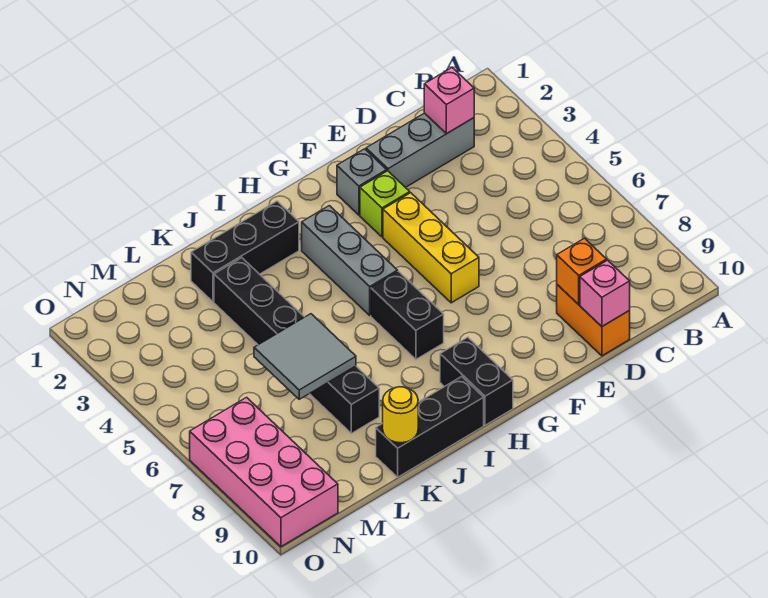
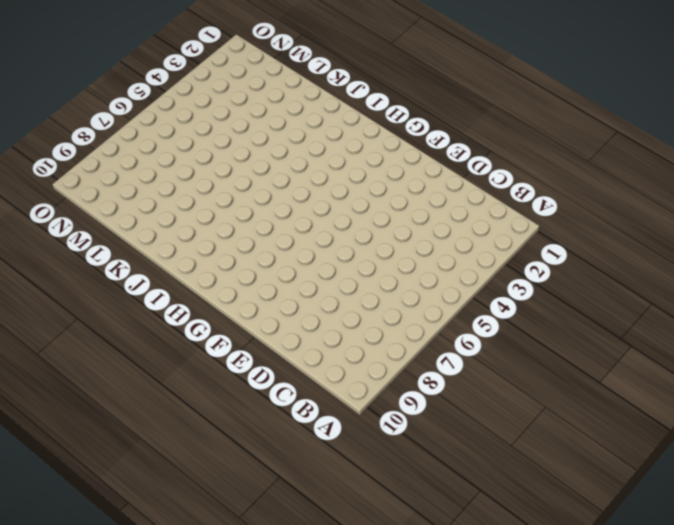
none -> grey 1x3 brick [366,113,474,188]
none -> orange 1x2 brick [557,285,630,356]
none -> grey 1x1 brick [337,149,387,215]

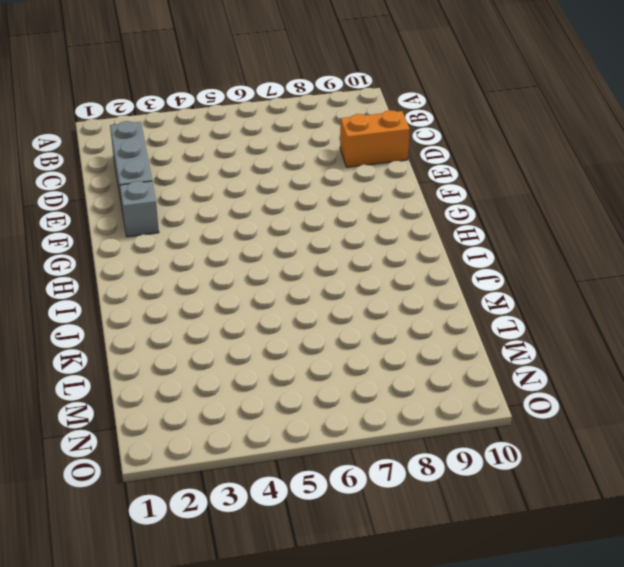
none -> lime 1x1 brick [360,171,410,237]
none -> yellow 1x3 brick [383,193,479,303]
none -> grey 1x3 brick [302,206,398,315]

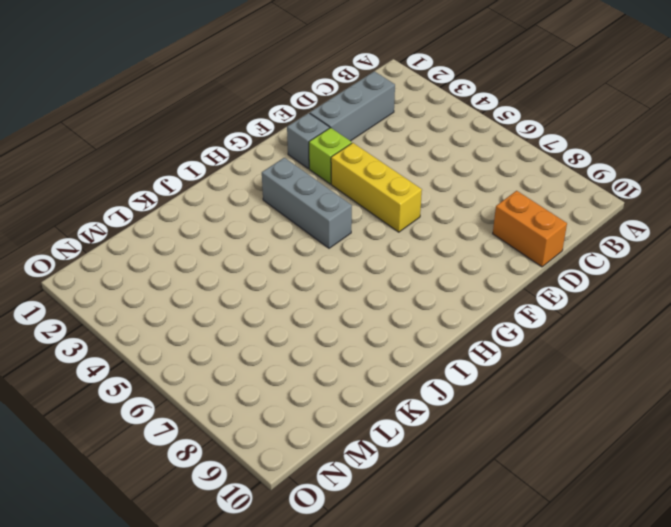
none -> black 1x2 brick [371,271,444,359]
none -> black 1x2 brick [440,337,513,425]
none -> black 1x3 brick [191,201,299,302]

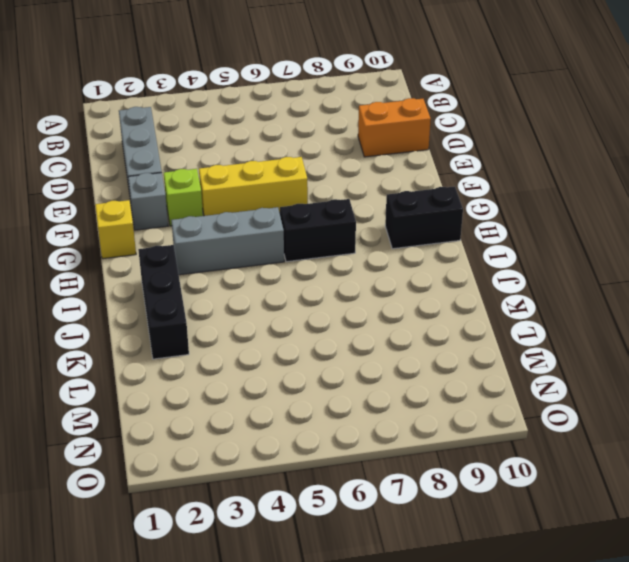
yellow 1x1 brick [95,200,136,259] -> none
none -> black 1x3 brick [376,376,484,477]
none -> black 1x6 brick [214,258,379,433]
none -> pink 2x4 brick [190,397,338,547]

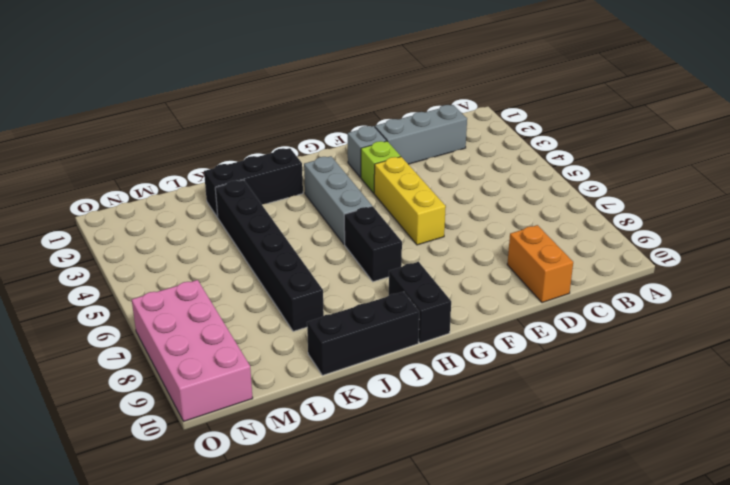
none -> pink 1x1 brick [424,68,474,134]
none -> orange 1x1 brick [557,238,607,304]
none -> pink 1x1 brick [580,260,630,326]

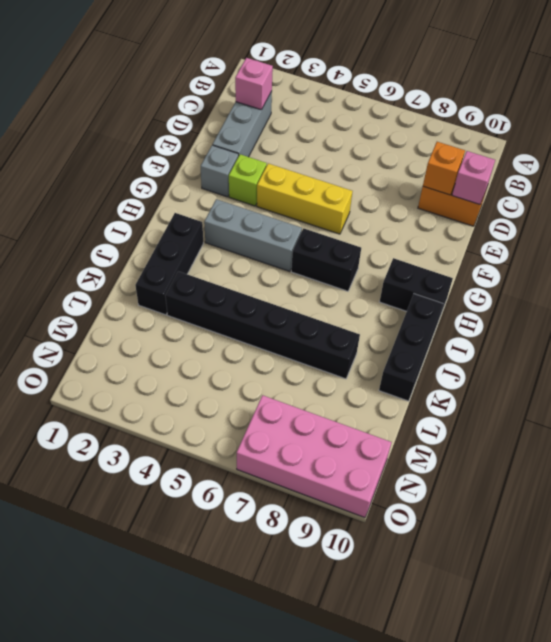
none -> grey 2x2 tile [254,314,356,399]
none -> yellow 1x1 round brick [383,387,418,443]

